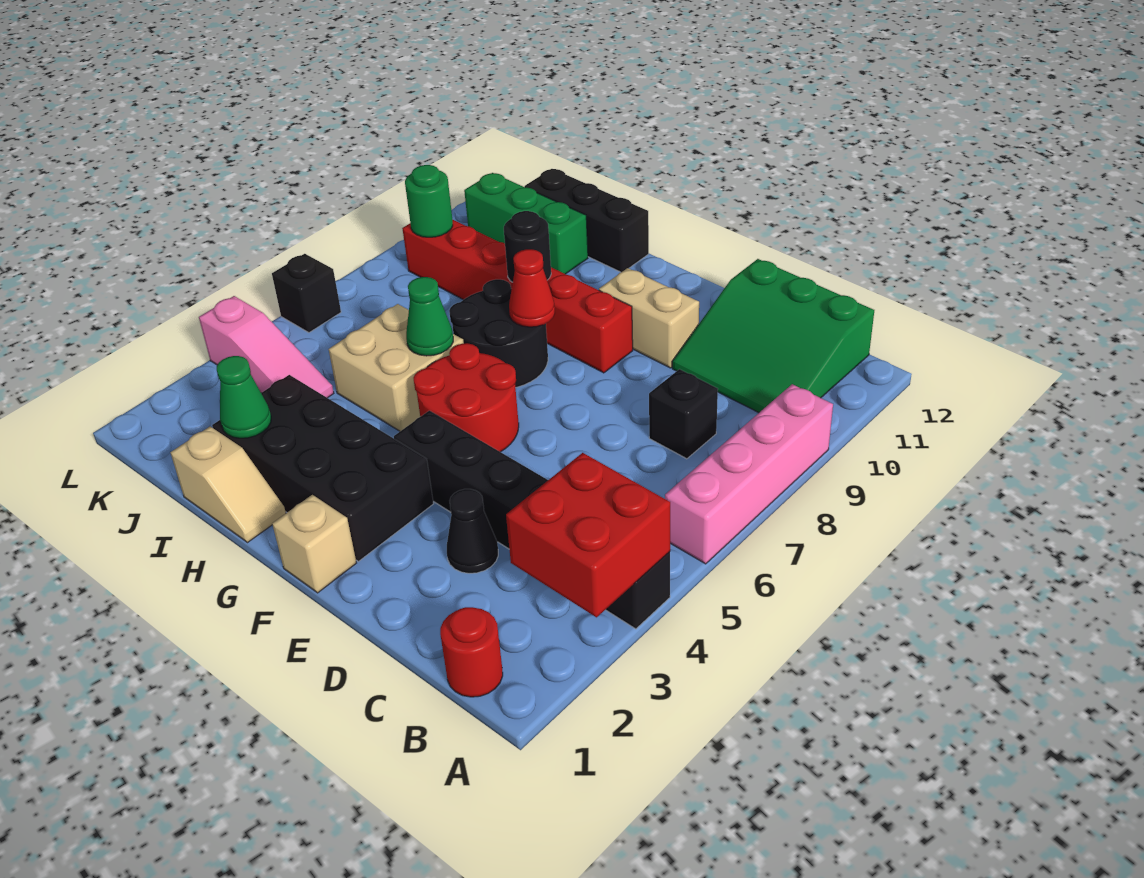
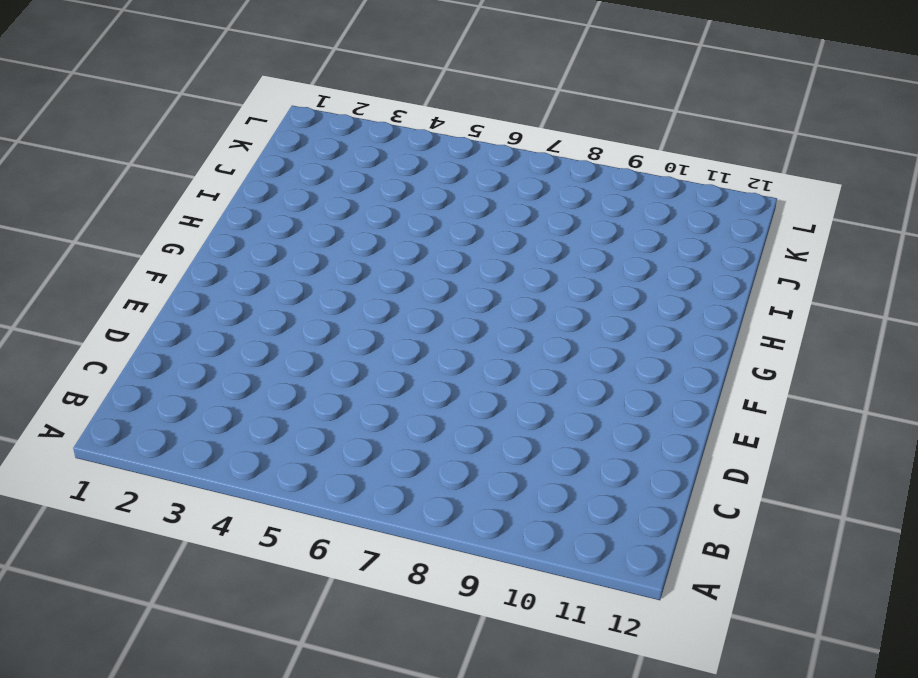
none -> black 1x6 brick [394,411,670,629]
none -> pink 1x4 brick [665,384,833,564]
none -> red 1x1 round brick [440,607,503,697]

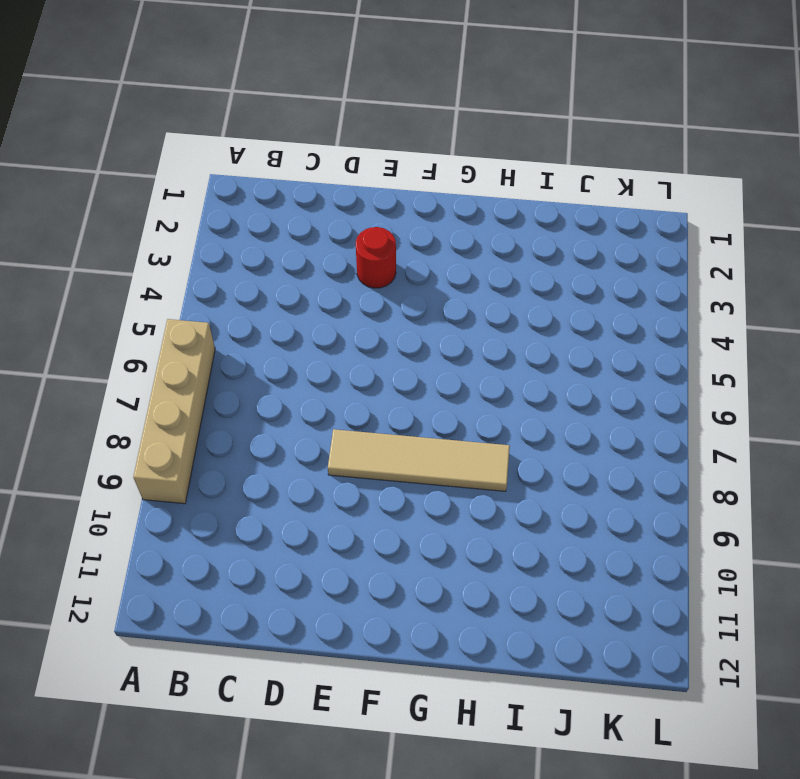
tan 1x4 brick [133,319,215,504] -> pink 1x4 brick [665,384,833,564]
red 1x1 round brick [356,227,396,288] -> red 1x1 round brick moved to [440,607,503,697]
tan 1x4 tile [328,429,510,491] -> black 2x2 round brick [449,279,548,388]
none -> black 1x6 brick [394,411,670,629]
none -> green 3x3 slope [672,259,874,413]
none -> black 1x1 brick [649,369,718,459]

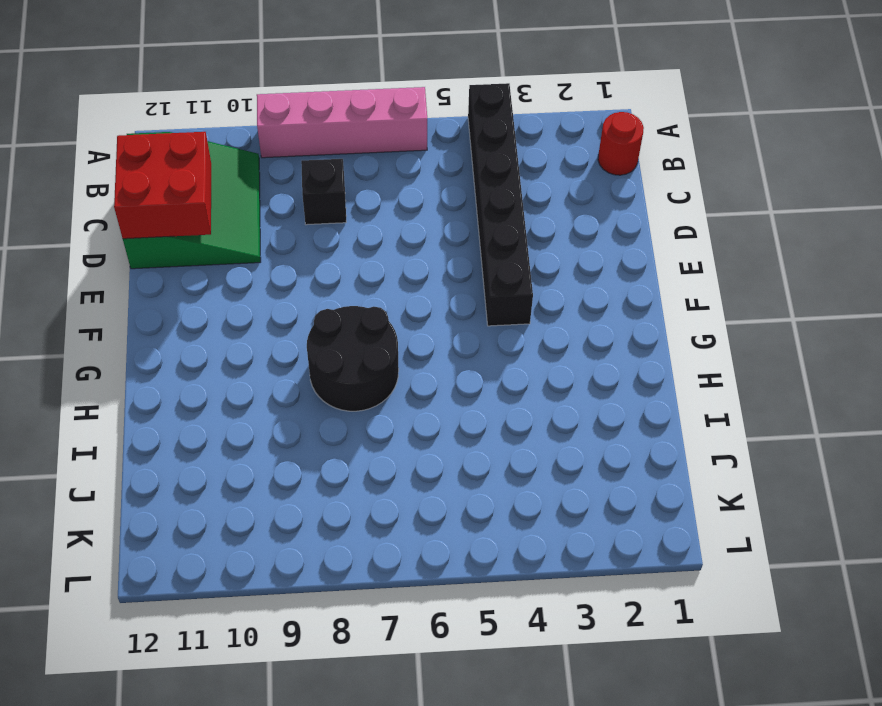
red 2x2 brick [114,132,211,239] -> red 2x2 brick moved to [506,453,670,617]
none -> black 1x1 cone [447,489,498,573]
none -> tan 1x2 brick [599,268,699,368]
none -> tan 1x1 brick [272,495,356,593]

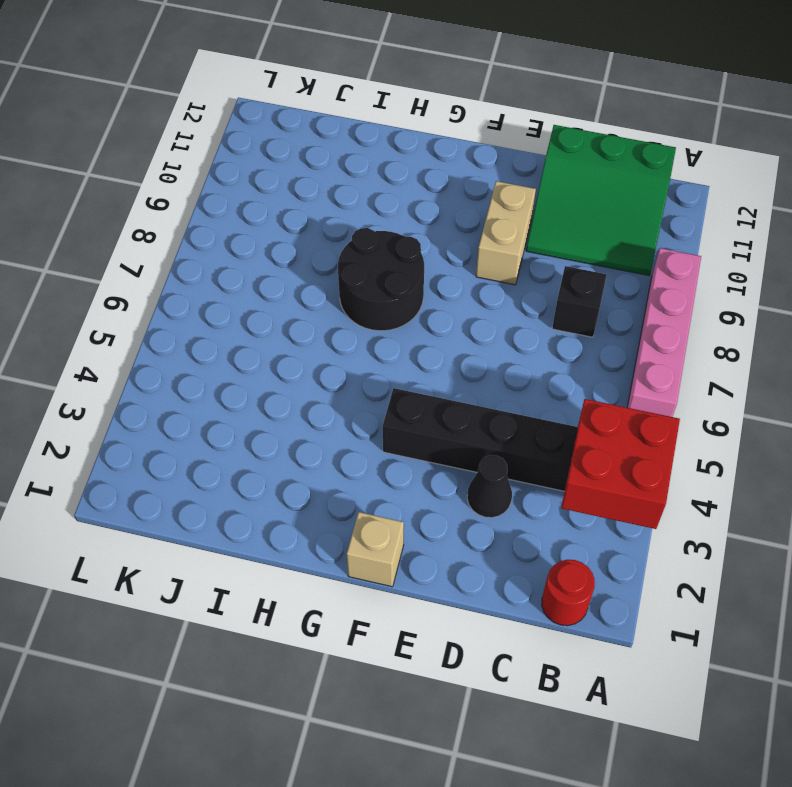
tan 1x2 brick [476,181,536,285] -> tan 1x2 brick turned to [599,268,699,368]
none -> black 2x4 brick [212,375,433,561]
none -> red 2x2 round brick [414,343,519,452]
none -> red 1x6 brick [402,220,633,373]

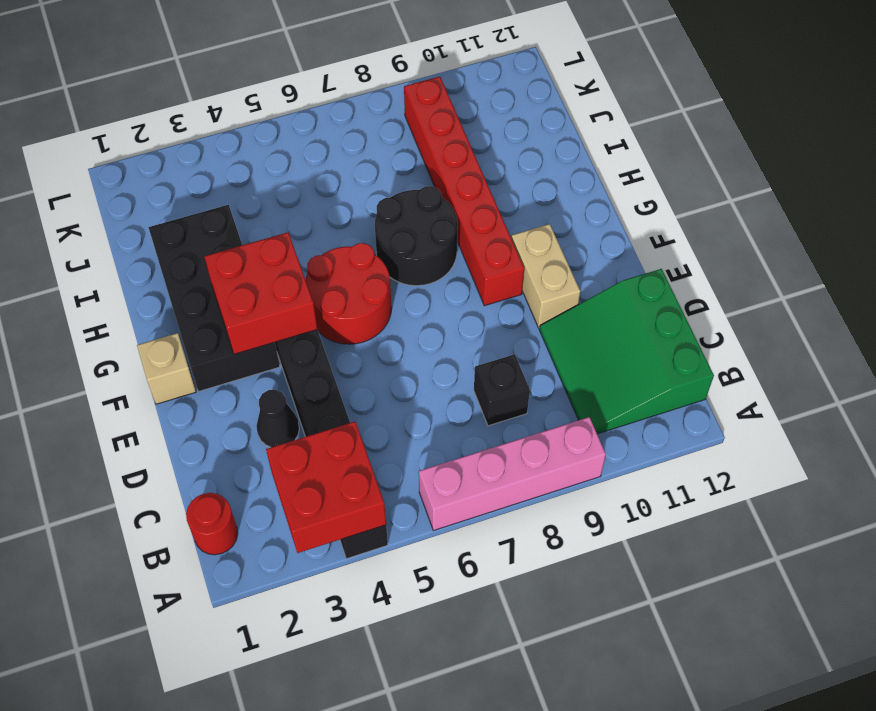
red 2x2 brick [204,232,317,354] -> none
none -> tan 1x2 slope [170,427,286,542]
none -> tan 2x2 brick [329,304,464,431]
none -> black 1x3 brick [525,169,649,272]

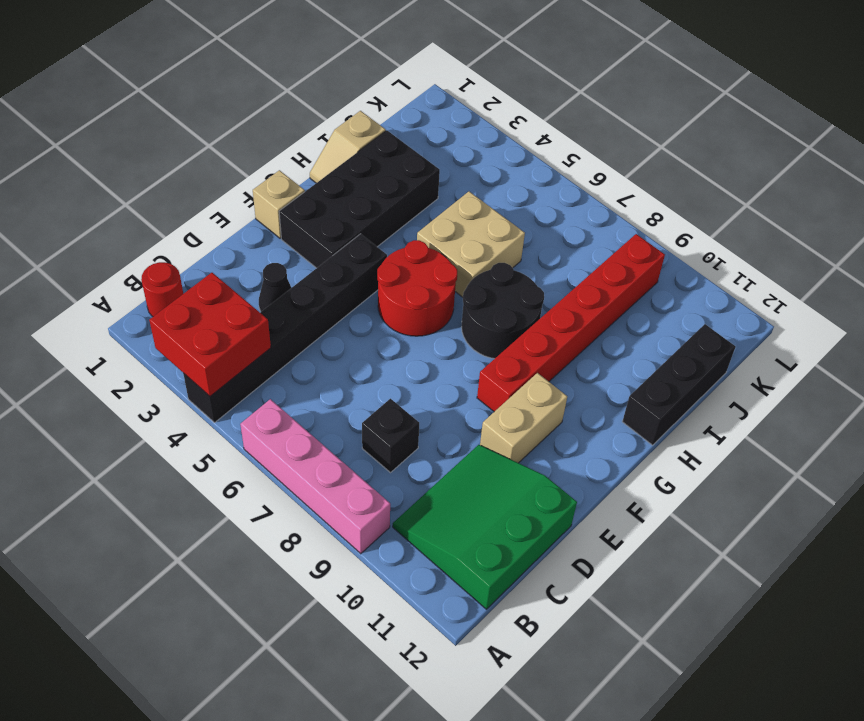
none -> green 1x3 brick [464,173,588,274]
none -> pink 1x3 slope [199,296,334,398]
none -> black 1x1 brick [272,254,341,333]

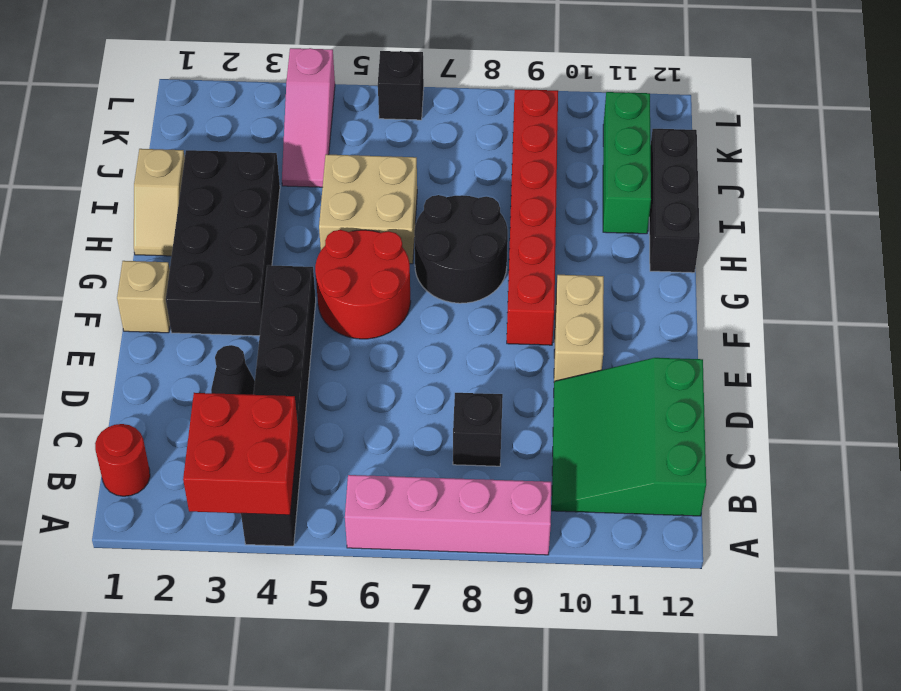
none -> red 1x1 cone [509,249,555,327]
none -> green 1x1 cone [406,277,453,356]
none -> black 1x1 round brick [504,211,551,282]

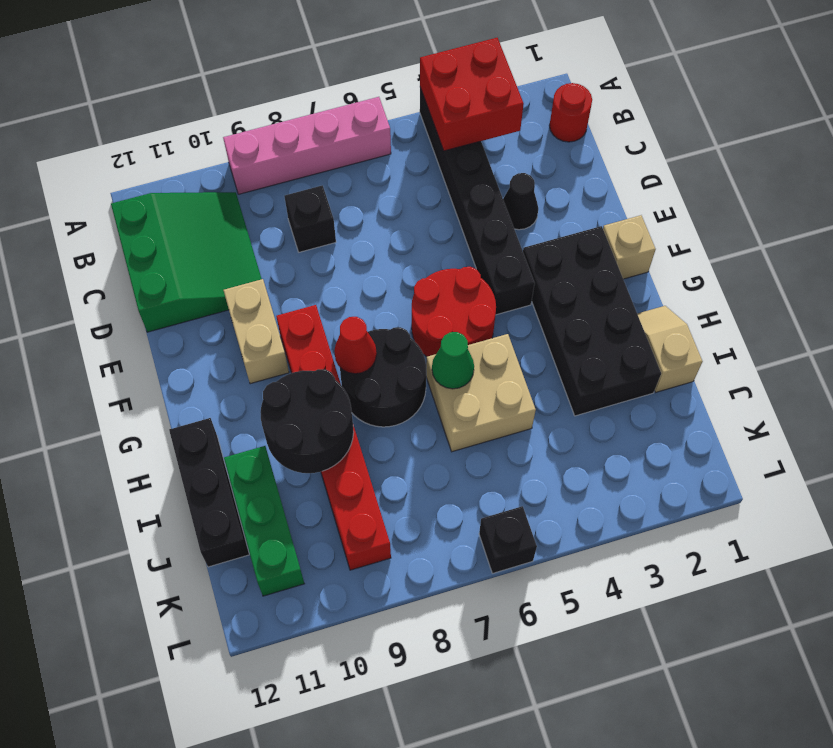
black 2x2 round brick [260,369,354,473] -> black 1x1 round brick [504,211,551,282]
none -> pink 1x3 slope [199,296,334,398]
none -> green 1x1 cone [217,356,271,438]
none -> green 1x1 round brick [405,165,453,237]

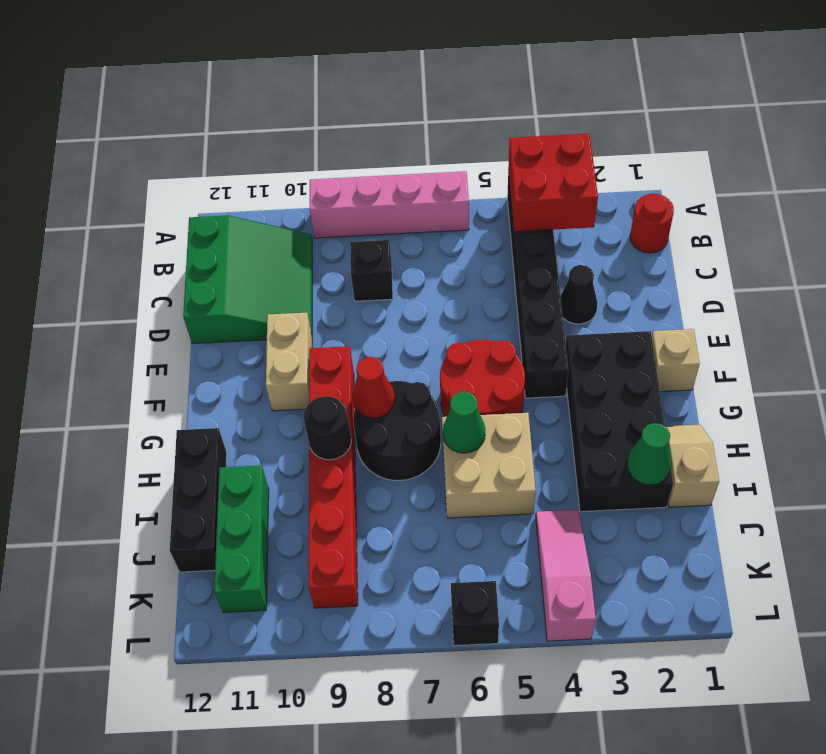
none -> green 1x1 round brick [405,165,453,237]

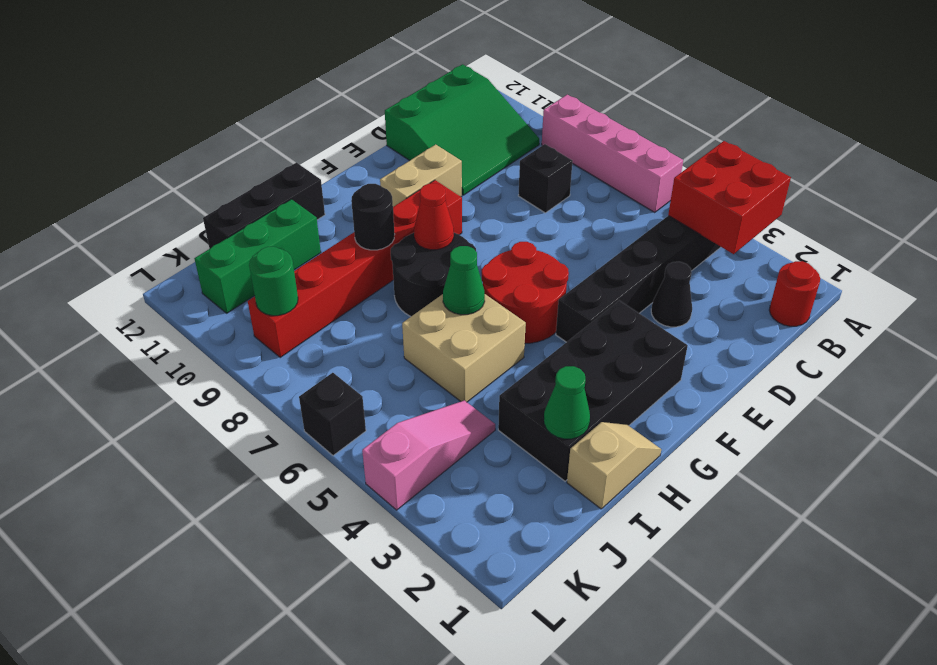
none -> tan 1x1 brick [272,495,356,593]

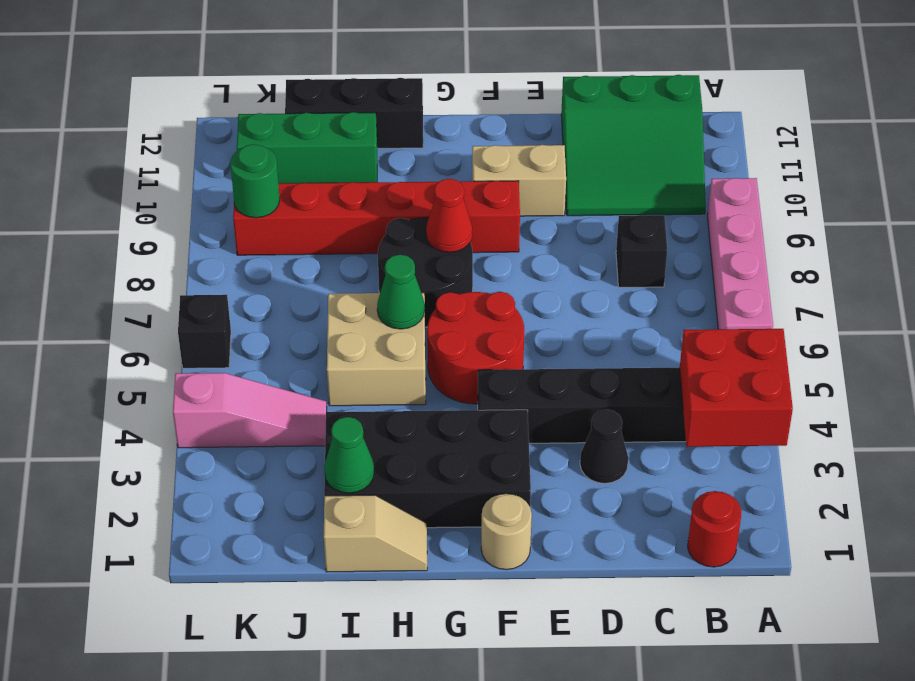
tan 1x1 round brick [481,494,532,570] -> tan 1x1 brick [272,495,356,593]
none -> black 1x1 round brick [504,211,551,282]

